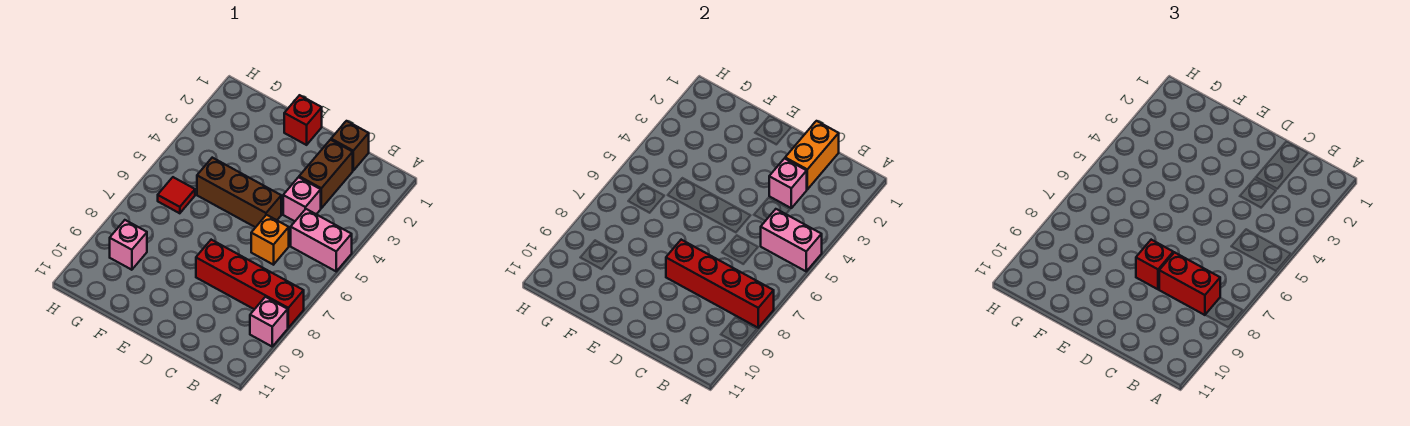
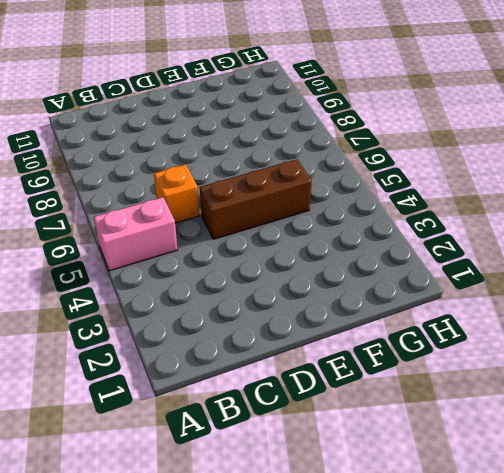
none -> red 1x4 brick [196,240,304,328]
none -> pink 1x1 brick [250,297,288,346]
none -> brown 1x1 brick [331,121,369,170]

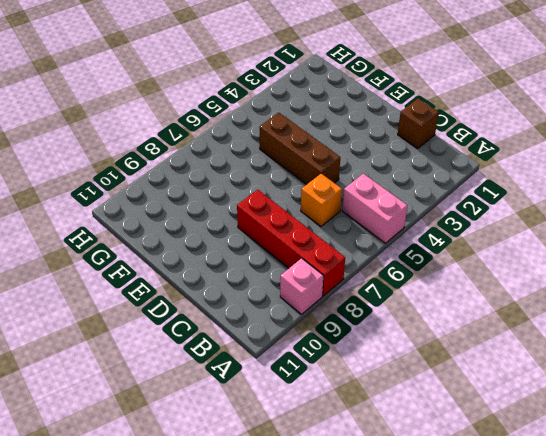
none -> brown 1x2 brick [299,140,353,208]
none -> pink 1x1 brick [283,177,321,221]
none -> red 1x1 brick [284,95,322,145]

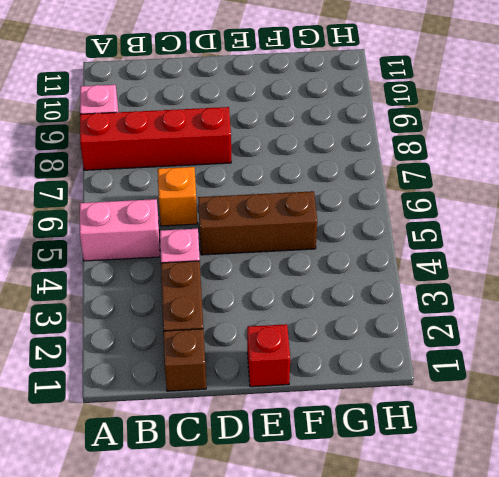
none -> red 1x1 tile [158,177,195,213]
none -> pink 1x1 brick [110,220,147,270]
none -> pink 1x2 brick [761,209,822,271]

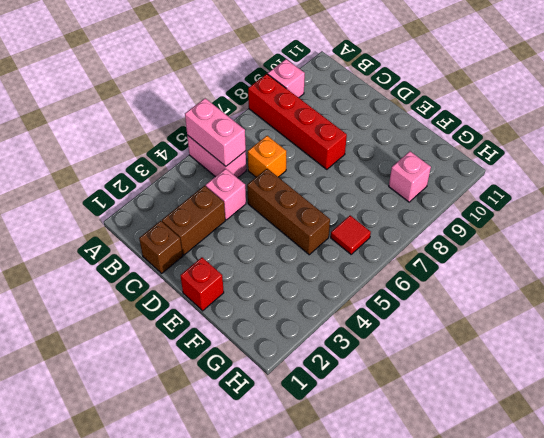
none -> red 1x4 brick [666,240,774,328]
none -> orange 1x2 brick [785,121,839,189]
none -> pink 1x1 brick [769,159,807,208]

